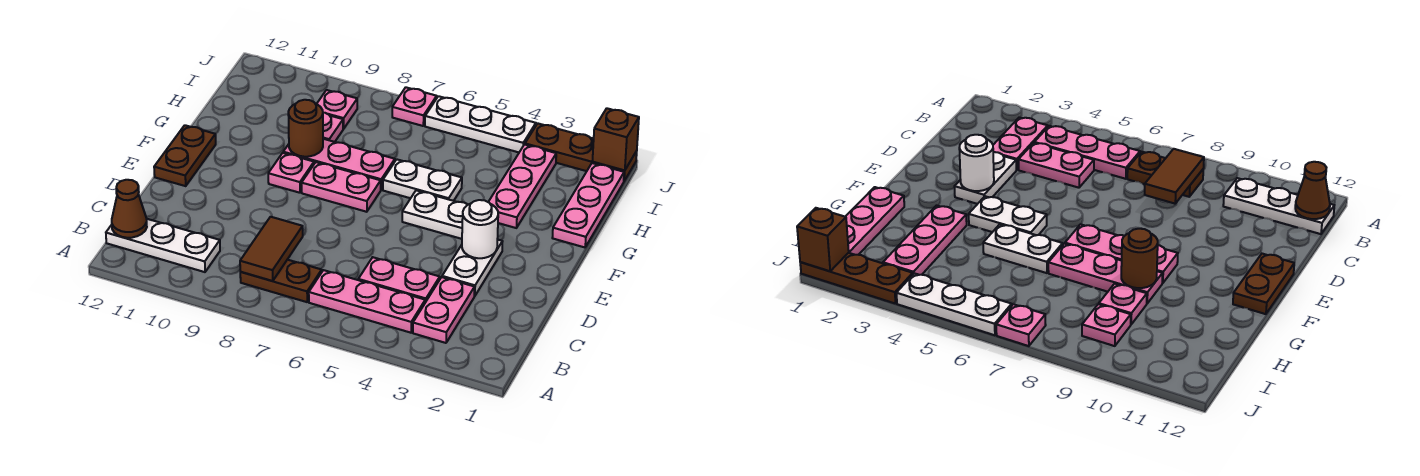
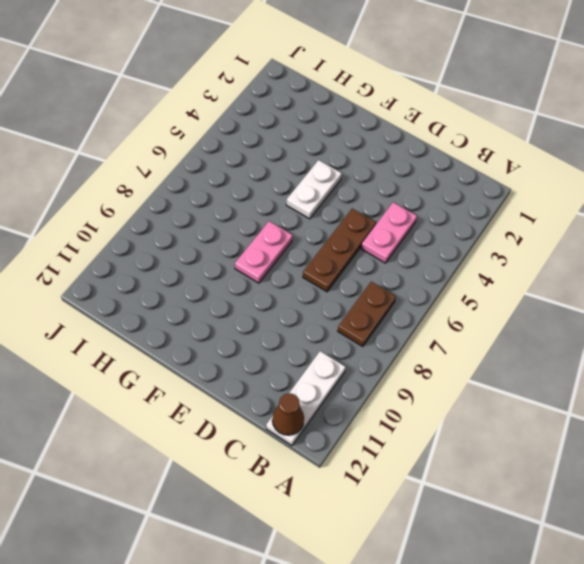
brown 1x3 plate [303,209,376,292] -> brown 1x3 plate moved to [525,124,637,181]
none -> pink 1x2 plate [413,277,475,343]
none -> pink 1x3 plate [309,270,425,333]
none -> white 1x2 plate [442,239,503,296]

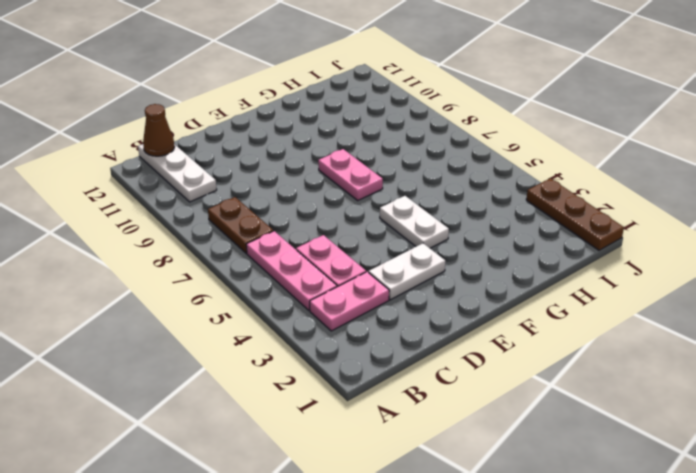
none -> brown 1x2 plate [154,125,216,186]
none -> pink 1x1 plate [268,153,314,193]
none -> pink 1x3 plate [552,163,624,247]

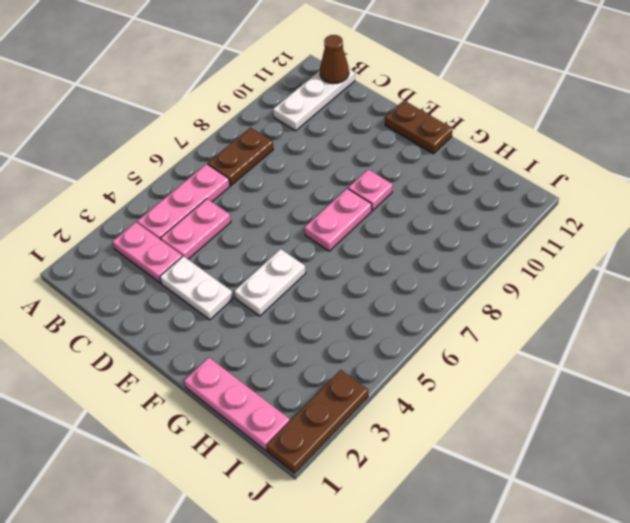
none -> pink 1x3 plate [489,145,556,228]
none -> white 1x2 plate [383,159,462,201]
none -> pink 1x3 plate [283,139,395,190]

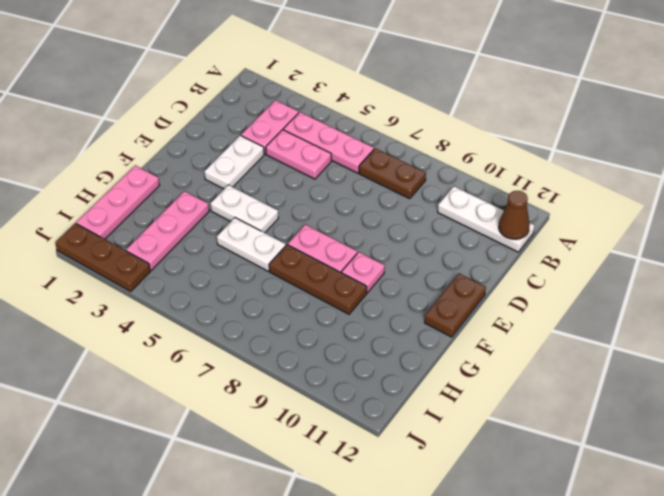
brown 1x3 plate [269,245,367,314] -> pink 1x3 plate [283,139,395,190]
none -> pink 1x1 plate [323,113,343,142]
none -> pink 1x1 plate [317,90,357,129]
none -> white 1x3 plate [425,96,536,152]

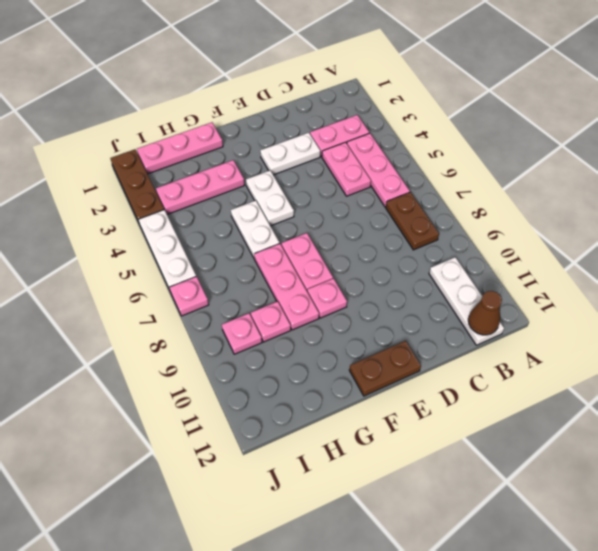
none -> brown 1x2 tile [240,217,303,281]
none -> white 1x1 round brick [462,200,498,258]
none -> brown 1x1 round brick [288,100,323,157]

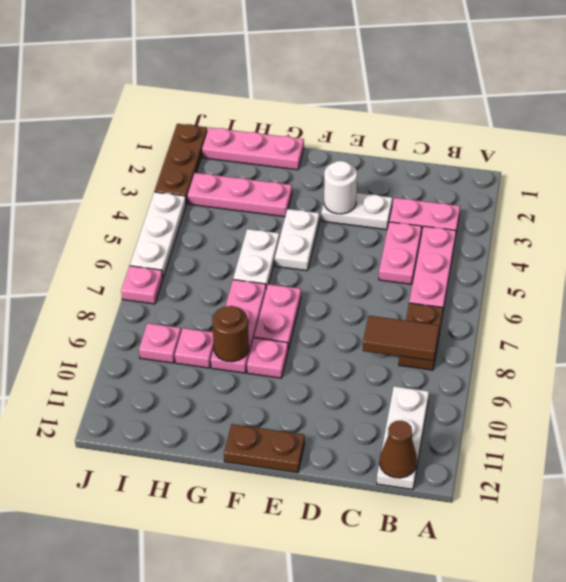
none -> brown 1x1 brick [593,108,639,170]

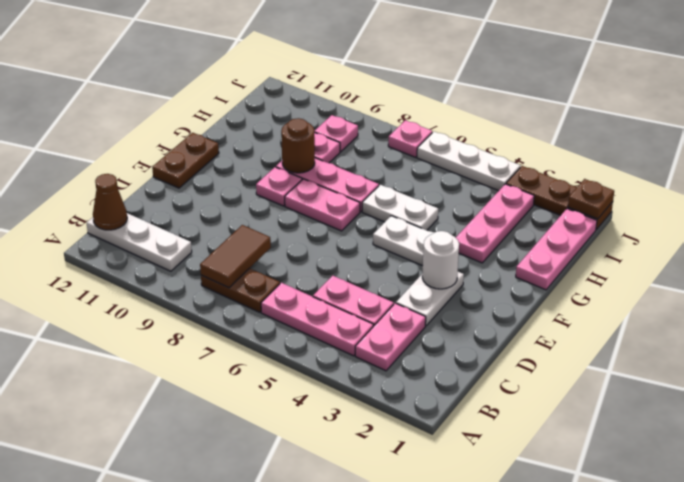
brown 1x1 plate [568,179,614,219] -> brown 1x1 brick [593,108,639,170]

